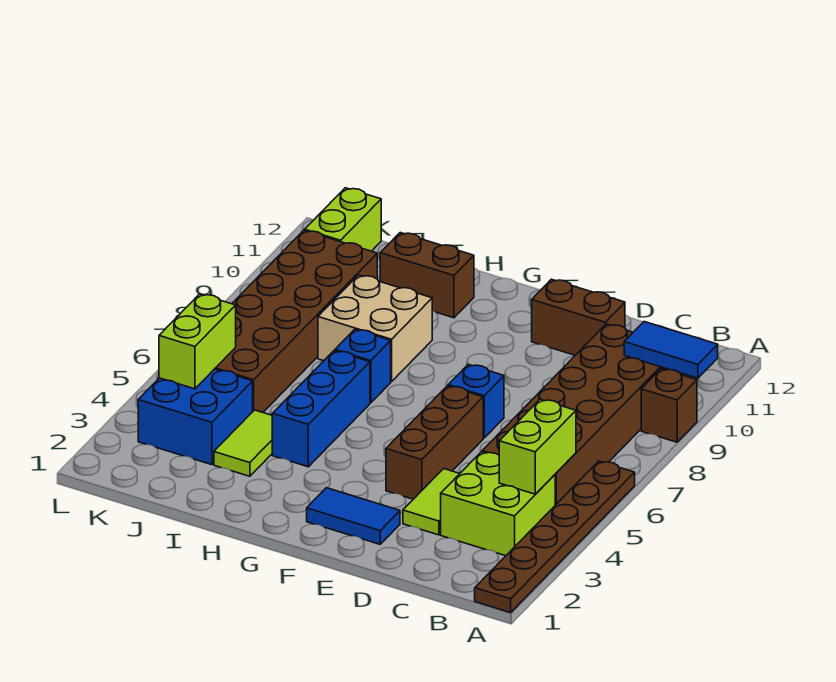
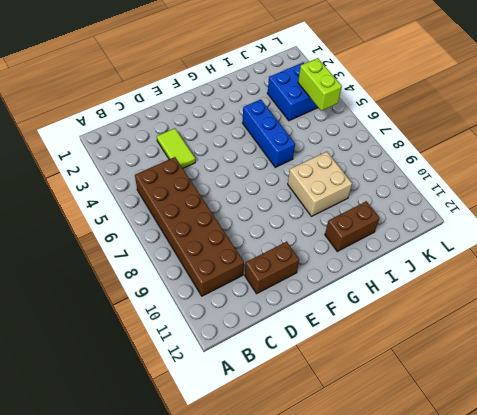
none -> brown 1x6 plate [475,461,635,613]
none -> brown 1x1 brick [641,369,697,442]
none -> lime 2x2 brick [441,452,555,556]

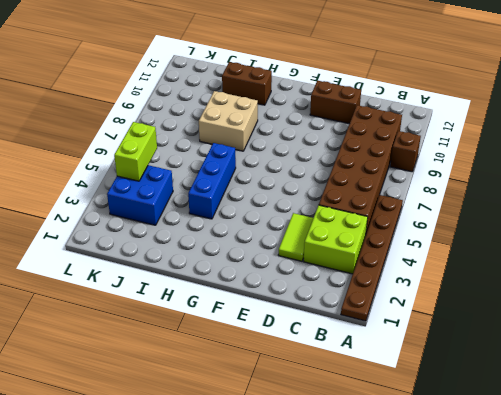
none -> blue 1x2 tile [307,488,400,544]
none -> brown 1x3 brick [386,386,483,499]
none -> blue 1x1 brick [448,364,504,438]

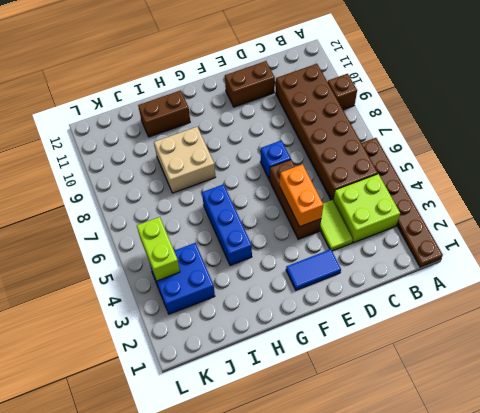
orange 1x2 brick [280,164,323,227] -> none
none -> blue 1x1 brick [335,329,391,403]
none -> lime 1x2 tile [214,410,272,476]
none -> brown 2x6 brick [215,230,377,412]

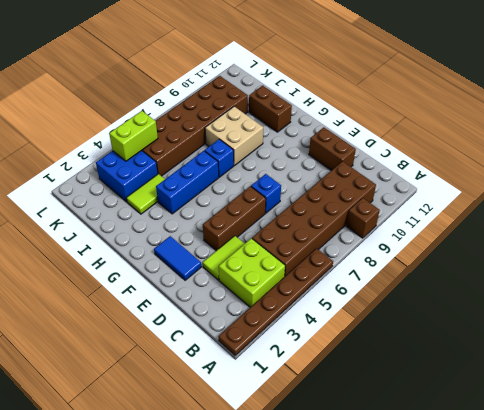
none -> lime 1x2 brick [305,188,381,251]
none -> blue 1x2 tile [624,322,718,378]
none -> lime 1x2 brick [499,399,576,494]

